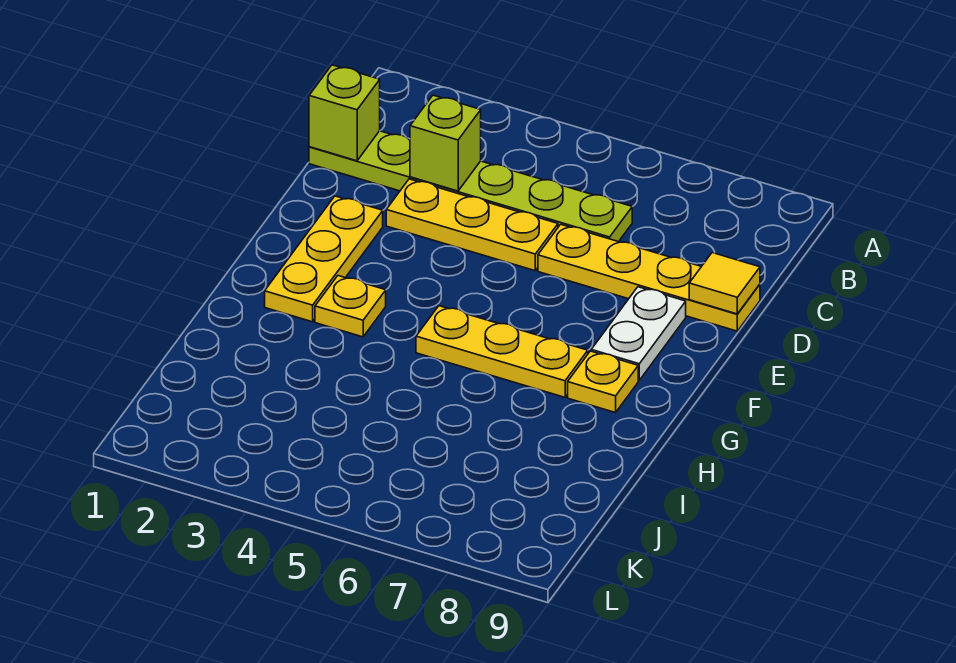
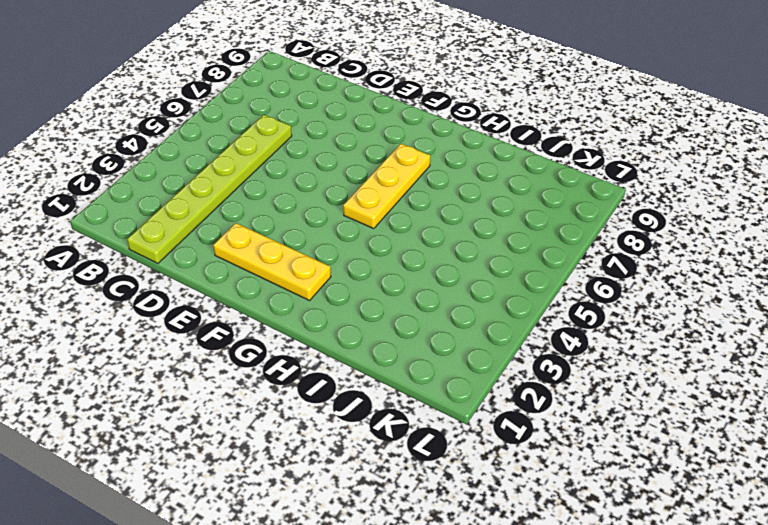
none -> yellow 1x3 plate [386,179,558,271]
none -> yellow 1x4 plate [538,224,760,331]

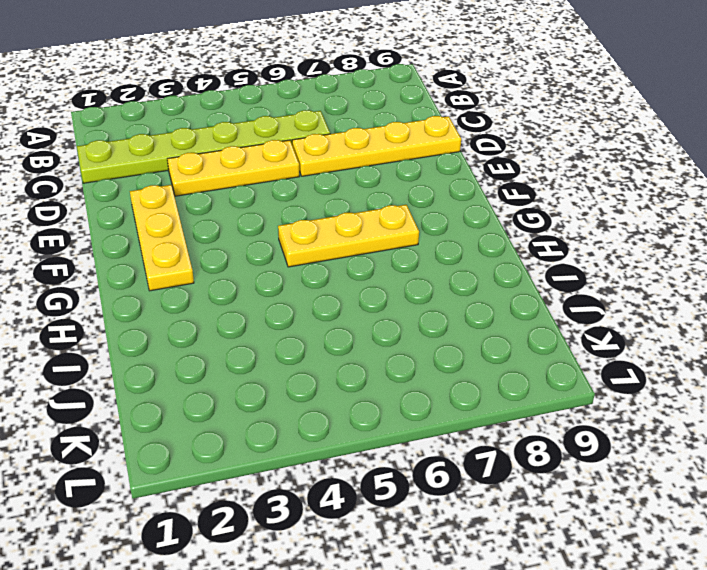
none -> white 1x2 plate [591,287,686,380]
none -> yellow 1x1 plate [315,276,386,337]

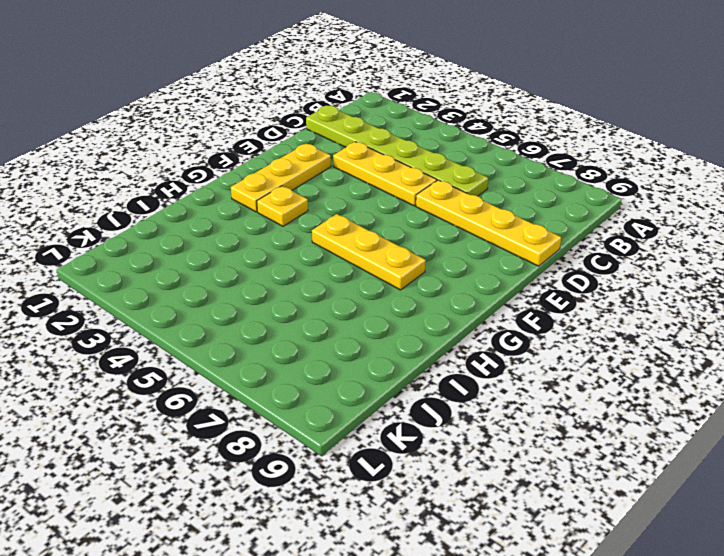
none -> white 1x2 plate [591,287,686,380]
none -> yellow 1x1 plate [568,351,638,413]

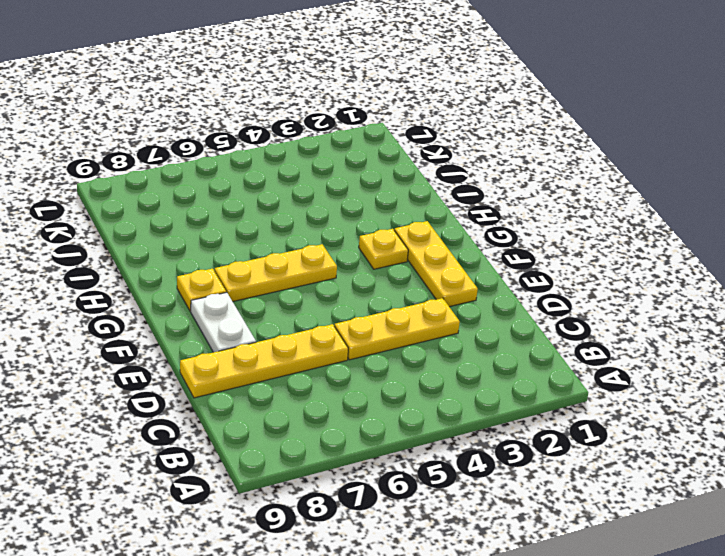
none -> lime 1x6 plate [309,131,632,242]
none -> lime 1x1 brick [309,65,380,161]

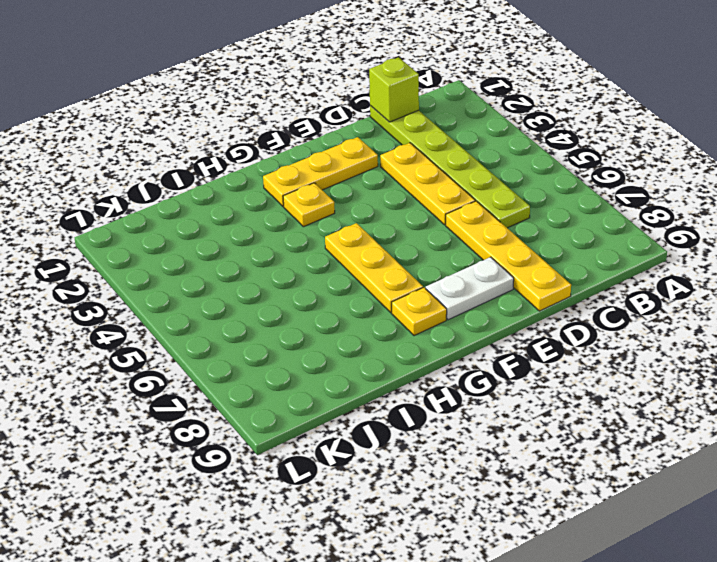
none -> lime 1x1 brick [410,95,481,191]
none -> yellow 1x1 tile [689,253,760,314]

